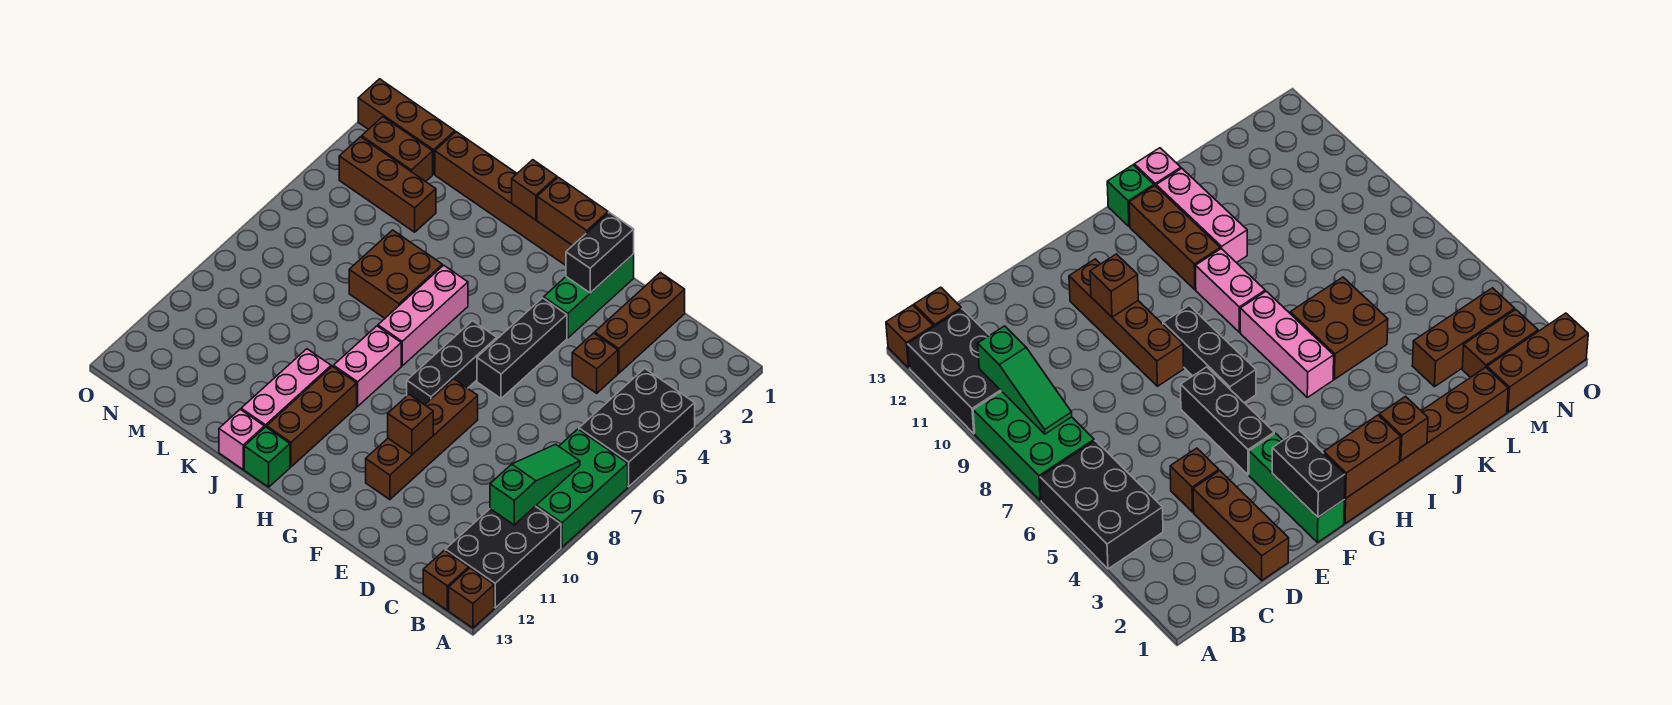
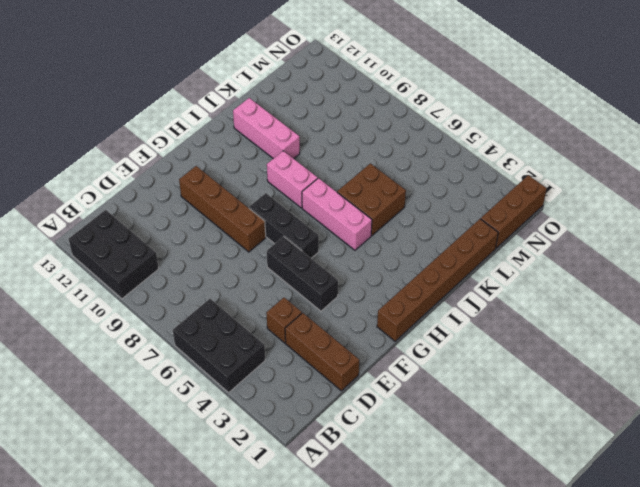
none -> green 2x3 brick [536,429,628,547]
none -> brown 1x1 brick [449,568,494,628]
none -> brown 1x1 brick [423,550,469,610]

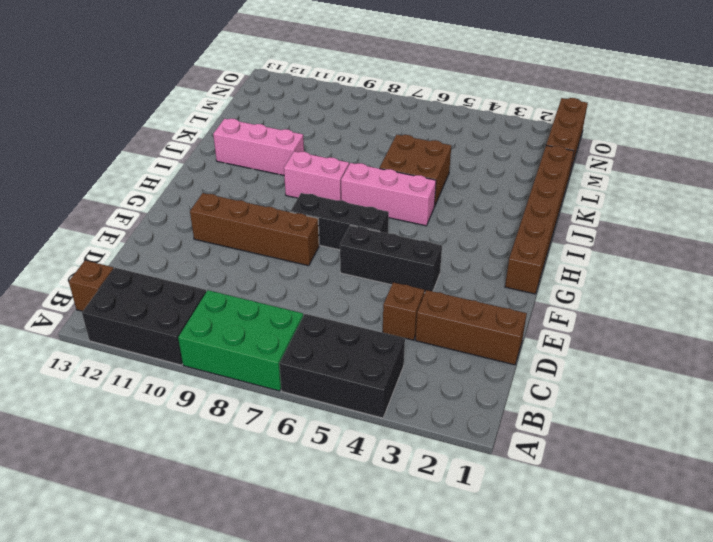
none -> brown 1x1 brick [449,568,494,628]
none -> green 1x3 brick [544,254,634,338]
none -> brown 1x3 brick [267,366,357,467]

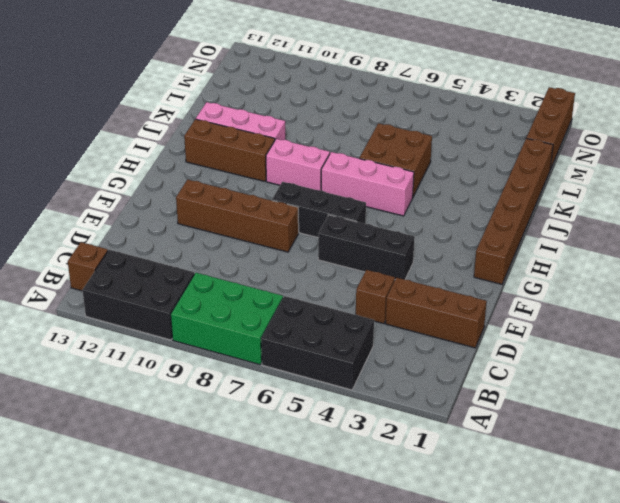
none -> brown 1x1 brick [449,568,494,628]
none -> green 1x3 brick [544,254,634,338]
none -> green 1x1 brick [244,427,290,487]

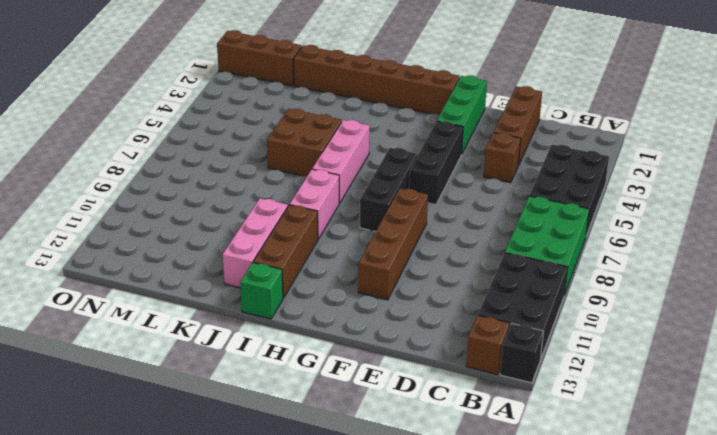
black 1x1 brick [500,323,543,383] -> brown 1x1 brick [449,568,494,628]
none -> pink 1x1 brick [219,409,264,469]
none -> brown 1x3 brick [339,137,436,232]
none -> brown 1x2 brick [362,117,433,181]

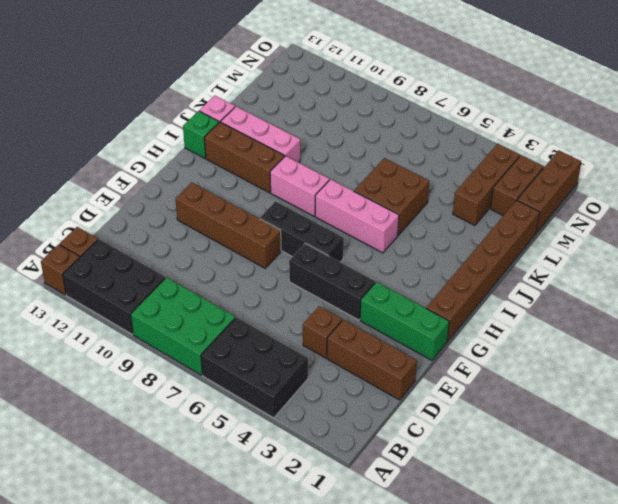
none -> green 1x3 slope [490,444,580,525]
none -> black 1x2 brick [566,212,634,293]
none -> brown 1x1 brick [388,395,433,454]

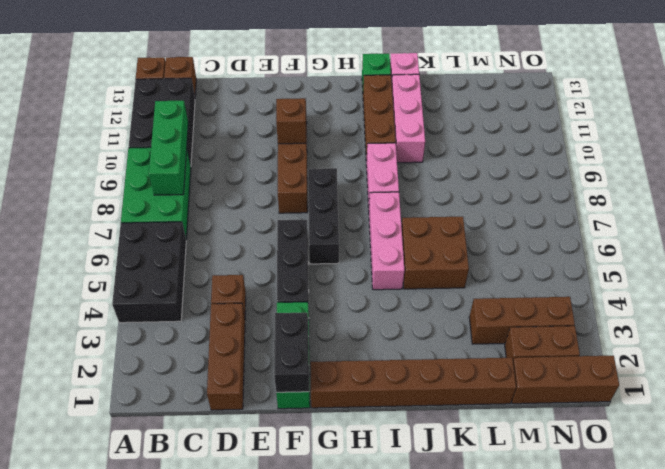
green 1x3 brick [149,101,188,195] -> green 1x3 slope [490,444,580,525]
none -> brown 1x2 brick [537,177,608,245]
none -> brown 1x1 brick [512,160,557,220]

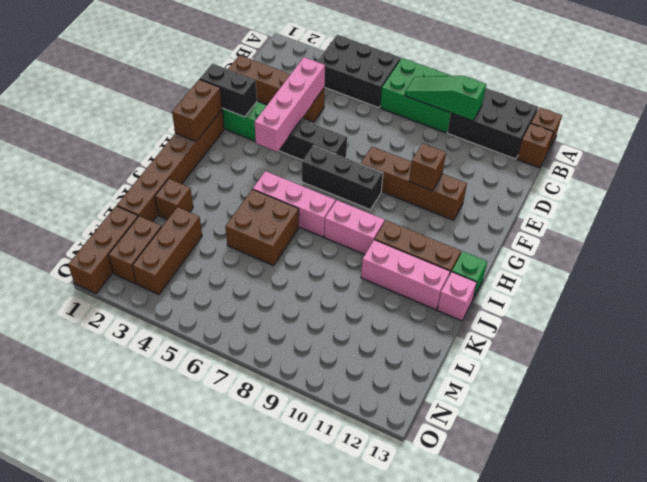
pink 1x4 brick [255,57,325,152] -> none
brown 1x1 brick [155,179,193,220] -> brown 1x1 brick moved to [512,160,557,220]

